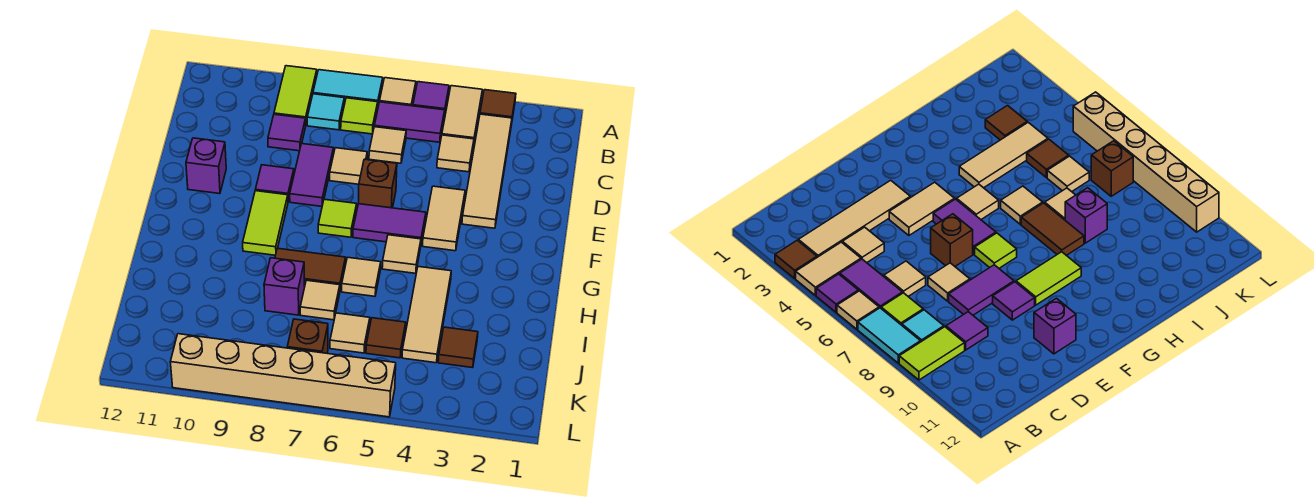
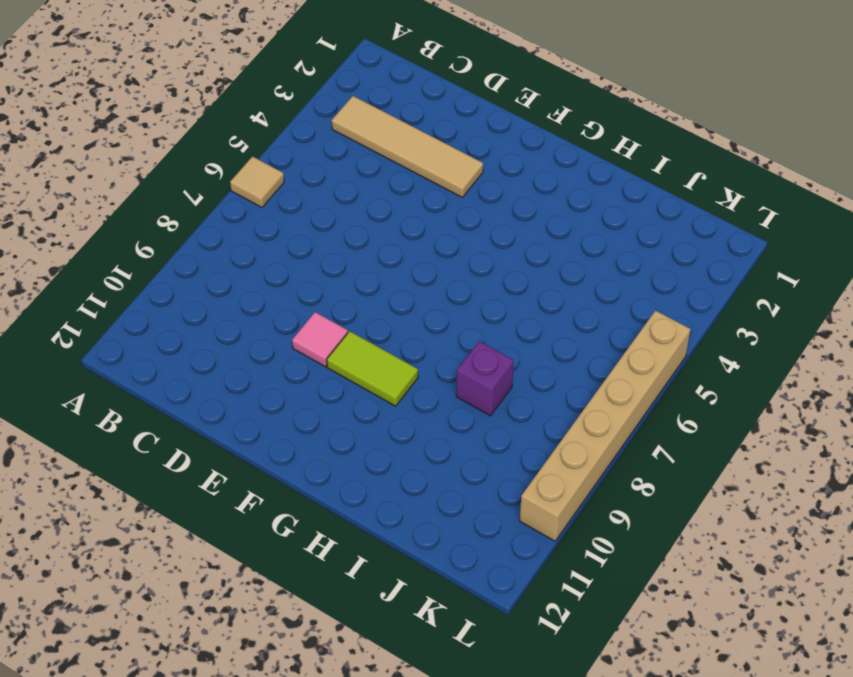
pink 1x1 tile [292,312,348,367] -> purple 1x1 tile [255,165,294,201]
none -> brown 1x1 tile [480,90,516,125]
none -> tan 1x2 tile [442,86,482,141]
none -> purple 1x1 tile [413,82,449,117]
none -> cyan 1x2 tile [313,70,383,106]

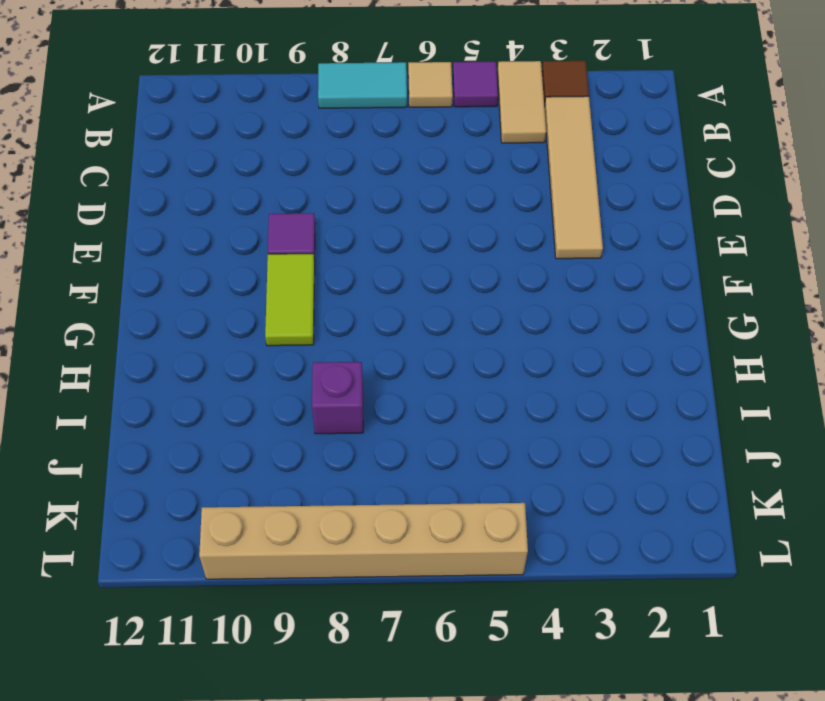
none -> lime 1x2 tile [274,66,317,123]
none -> purple 1x2 tile [374,102,445,142]
none -> lime 1x1 tile [341,98,378,134]
none -> cyan 1x1 tile [307,94,344,130]

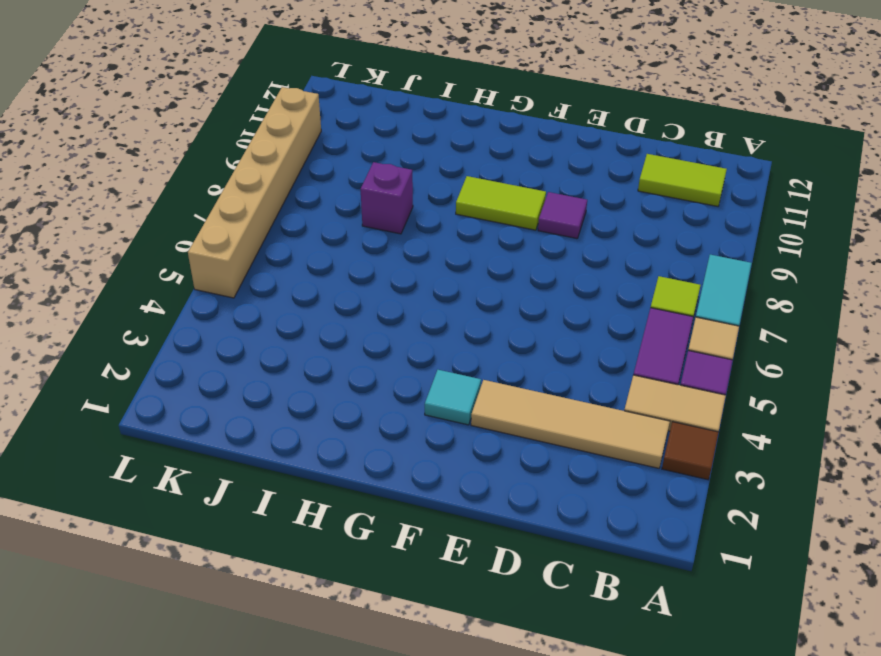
lime 1x2 tile [638,154,727,206] -> lime 1x2 tile moved to [274,66,317,123]
cyan 1x1 tile [425,370,481,425] -> cyan 1x1 tile moved to [307,94,344,130]
none -> tan 1x1 tile [437,135,474,172]
none -> tan 1x1 tile [369,127,406,163]
none -> purple 1x1 tile [268,114,306,151]
none -> tan 1x1 tile [330,148,367,184]

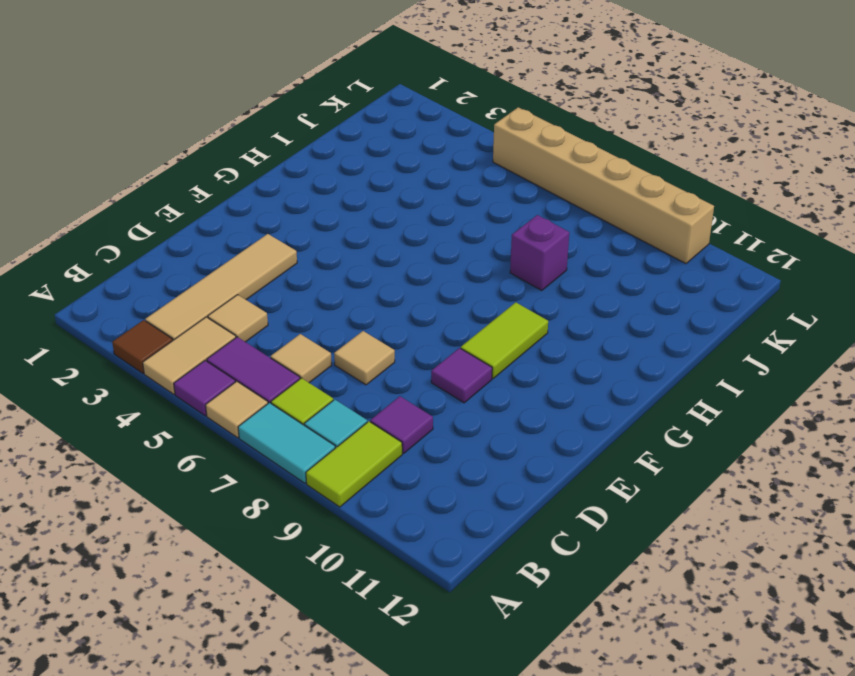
none -> purple 1x2 tile [290,144,333,206]
none -> tan 1x2 tile [423,186,465,251]
none -> brown 1x1 brick [359,159,397,208]
none -> purple 1x1 brick [186,138,226,194]

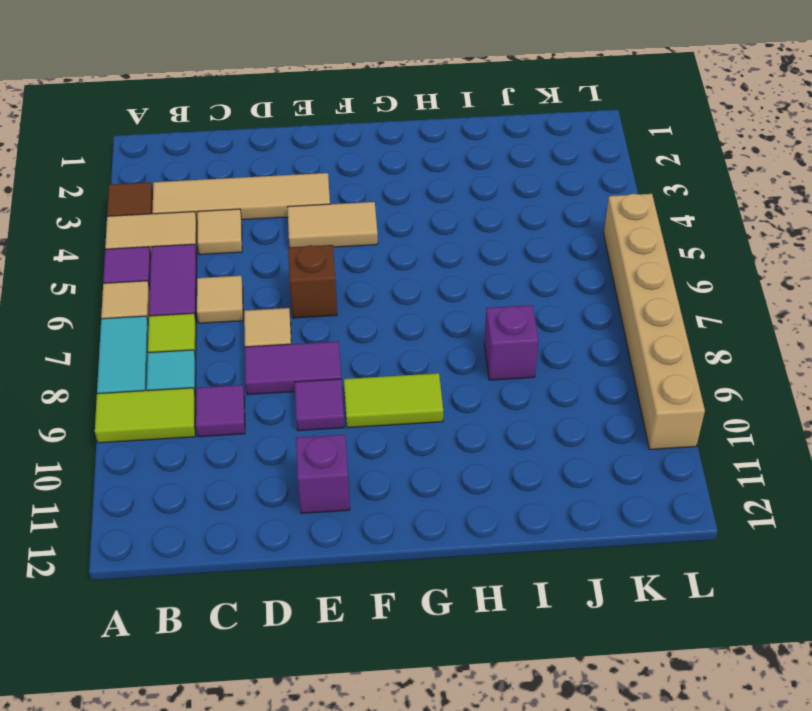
none -> purple 1x2 tile [353,204,426,243]
none -> lime 1x1 tile [318,199,357,237]
none -> tan 1x1 tile [382,235,421,273]
none -> tan 1x3 tile [402,267,451,363]

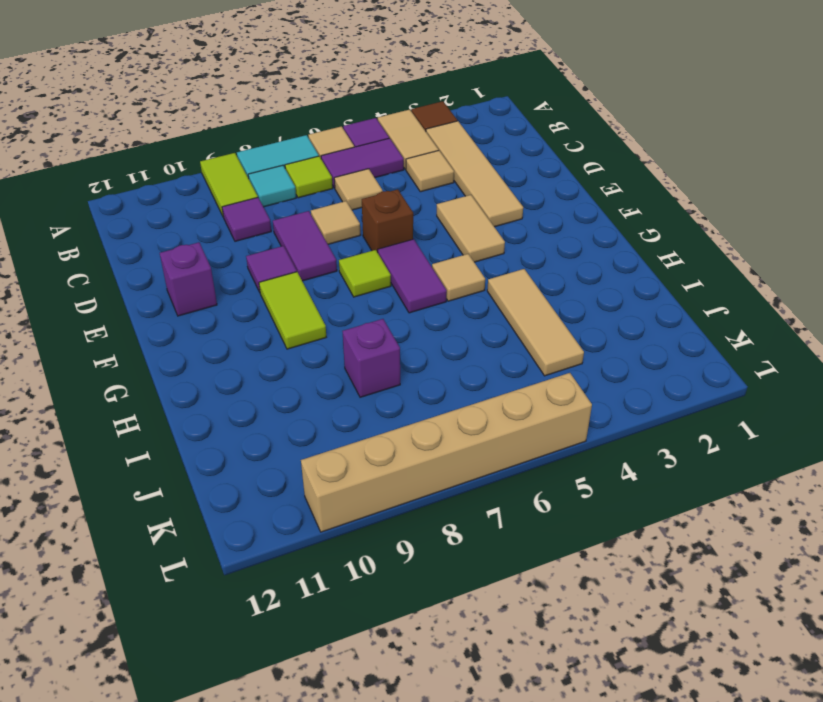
purple 1x2 tile [378,239,447,313] -> purple 1x2 tile turned to [353,204,426,243]
none -> tan 1x1 tile [342,257,381,296]
none -> brown 1x2 tile [275,248,346,290]
none -> tan 1x1 tile [300,280,340,320]
none -> brown 1x1 tile [438,327,478,368]

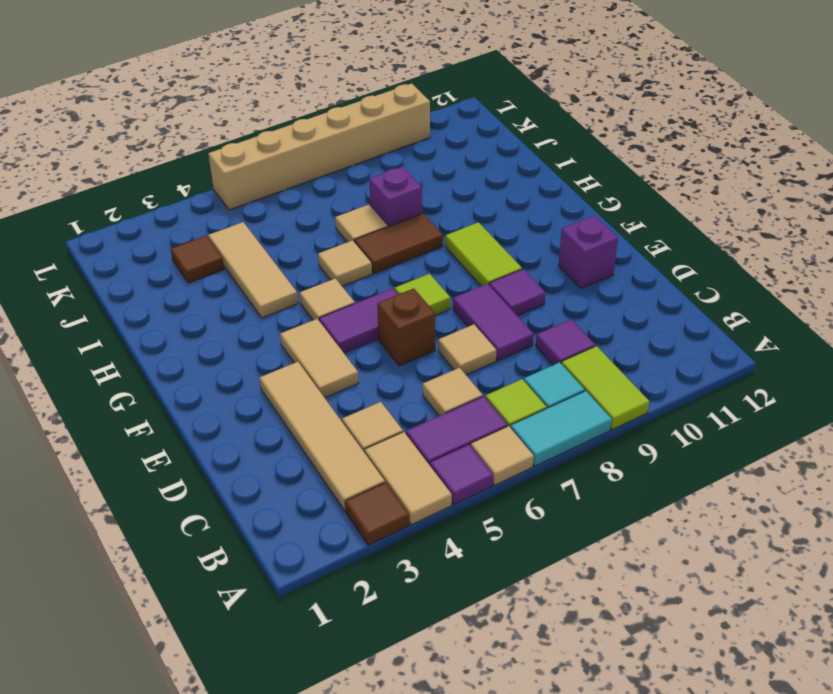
none -> brown 1x1 tile [366,318,406,358]
none -> tan 1x1 tile [330,313,370,353]
none -> brown 1x1 brick [287,319,328,353]

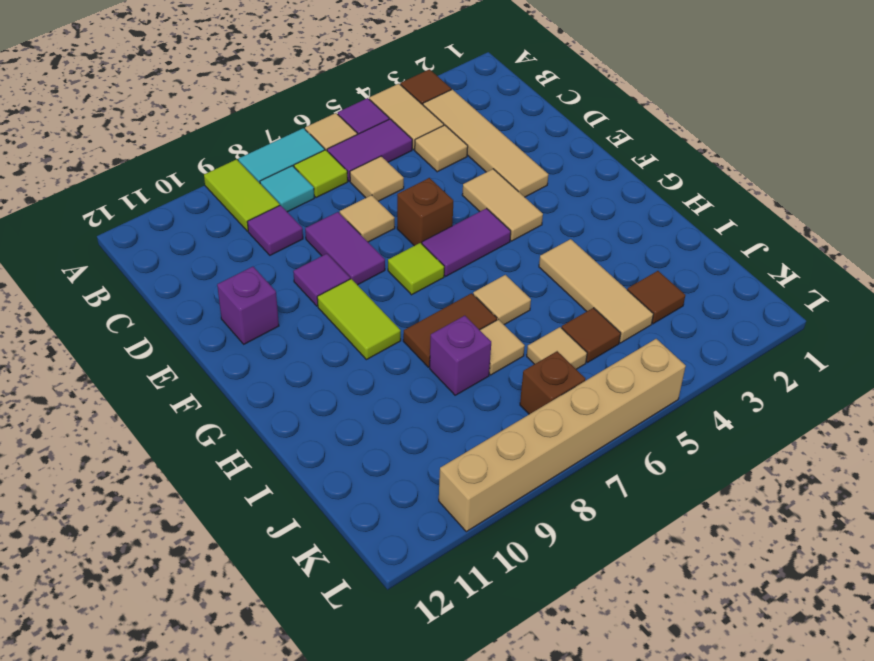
none -> tan 1x1 tile [382,235,421,273]

